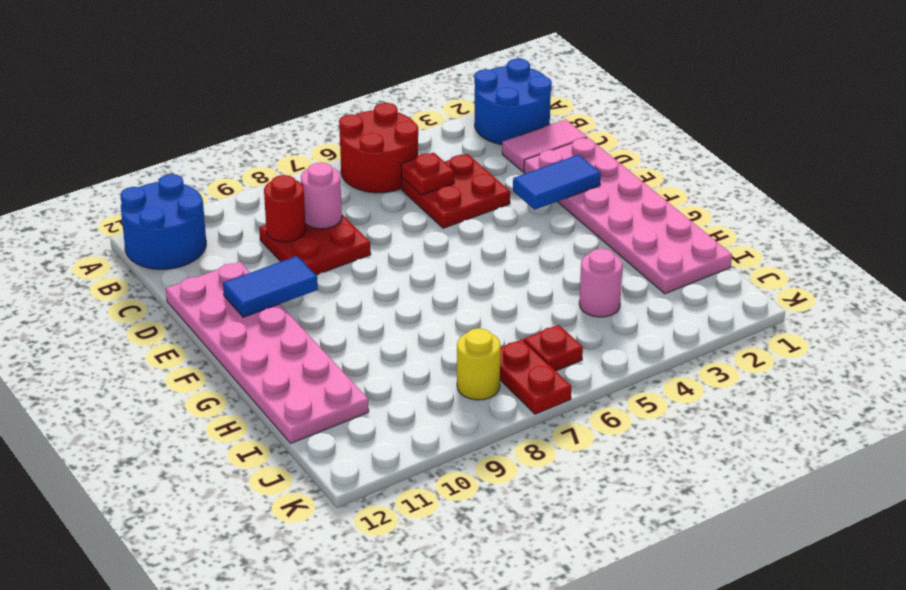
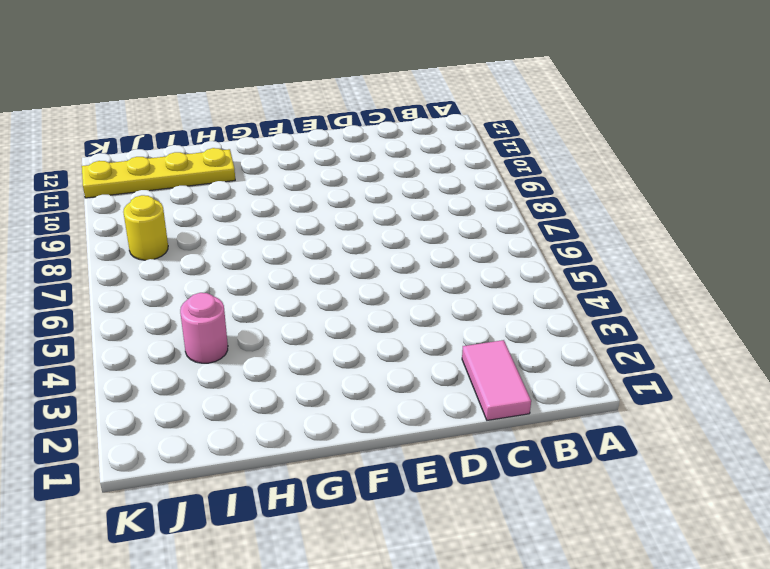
yellow 1x4 plate [82,148,235,198] -> pink 2x6 plate [166,262,369,443]
none -> blue 2x2 round brick [474,59,552,144]
none -> red 2x2 round brick [339,103,418,193]
none -> blue 2x2 round brick [120,174,206,269]

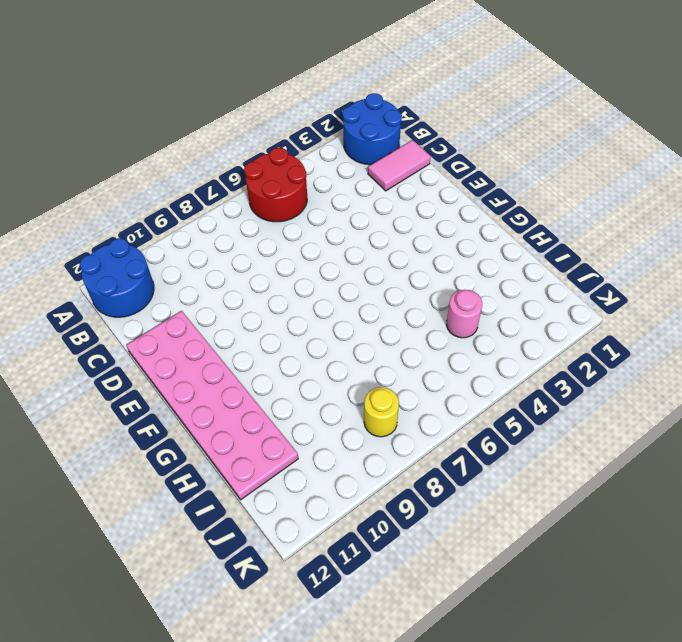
none -> red 2x2 plate [401,154,510,228]
none -> red 2x2 plate [259,215,371,275]
none -> pink 2x6 plate [524,138,732,294]

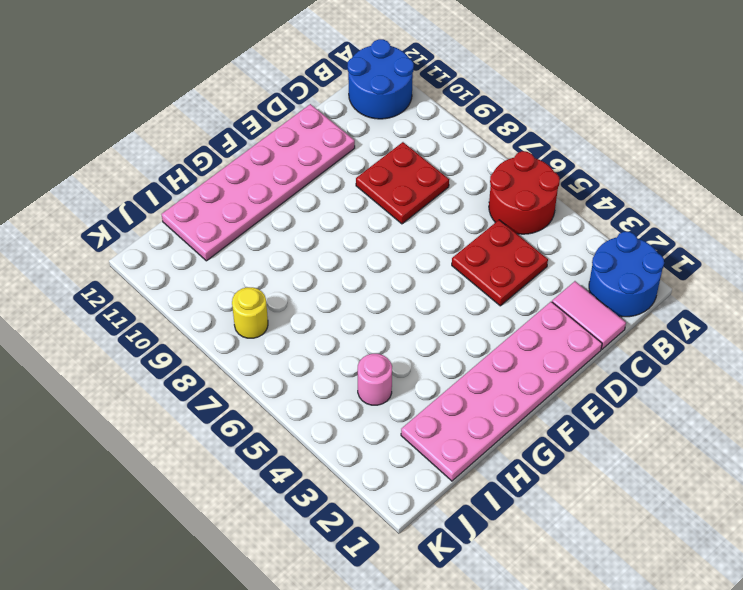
none -> red 1x1 plate [524,325,583,371]
none -> red 1x2 plate [500,340,571,414]
none -> red 1x1 plate [401,152,454,195]

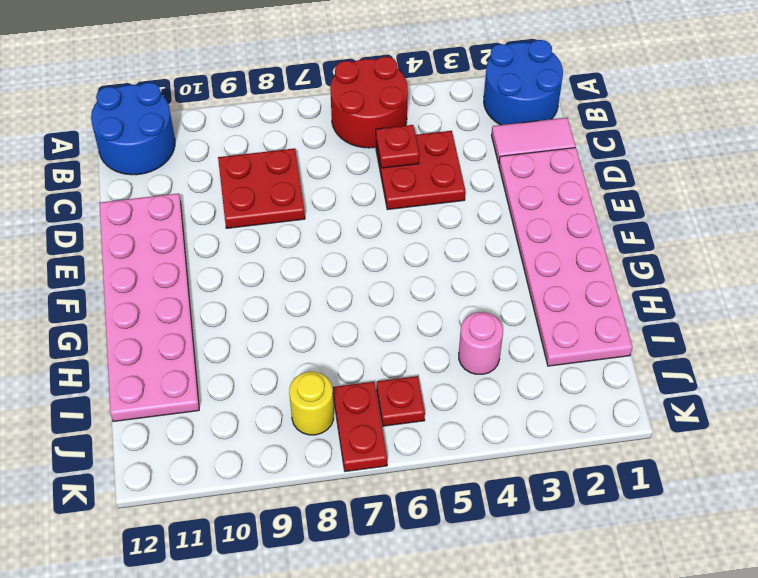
none -> pink 1x1 round brick [301,162,342,229]
none -> red 1x1 round brick [264,175,306,242]
none -> blue 1x2 tile [513,155,601,210]

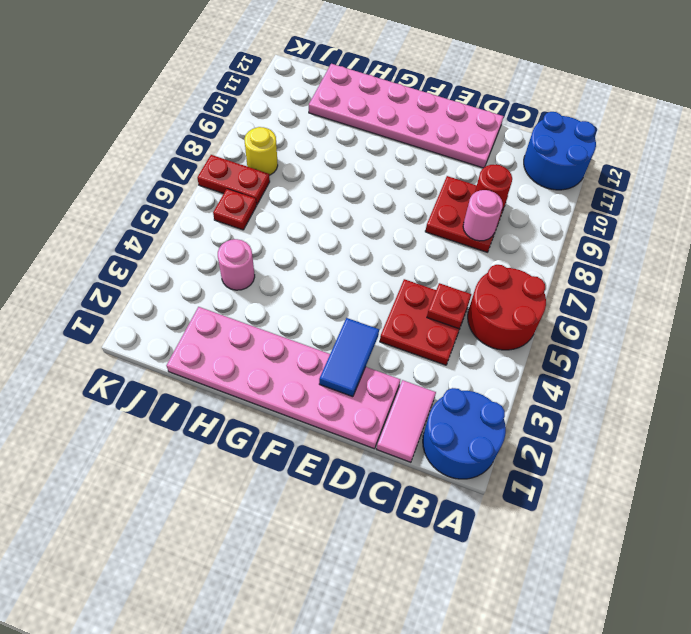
none -> blue 1x2 tile [223,256,318,317]

